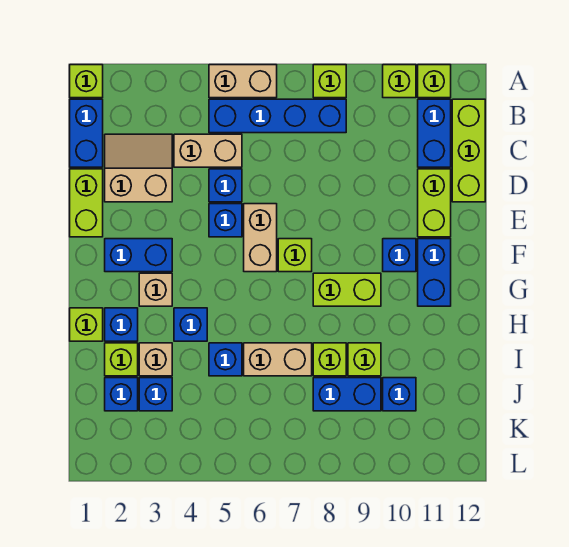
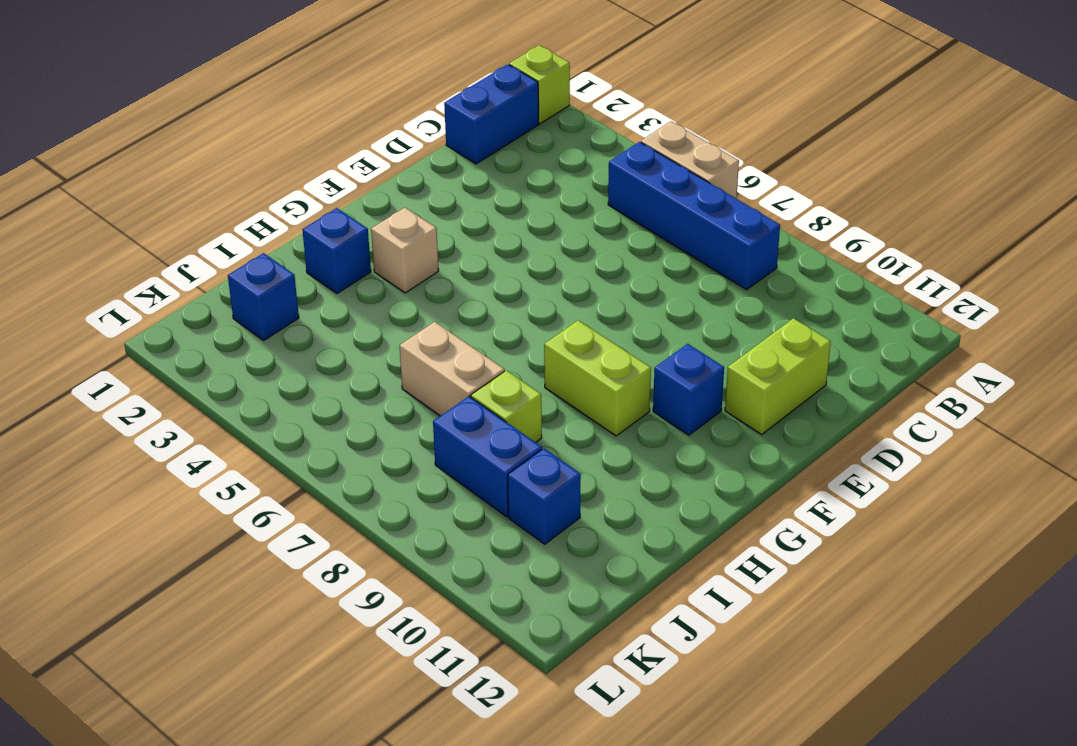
none -> lime 1x1 brick [313,65,346,98]
none -> lime 1x1 brick [383,65,416,98]
none -> lime 1x1 brick [418,65,451,98]
none -> blue 1x2 brick [418,99,451,167]

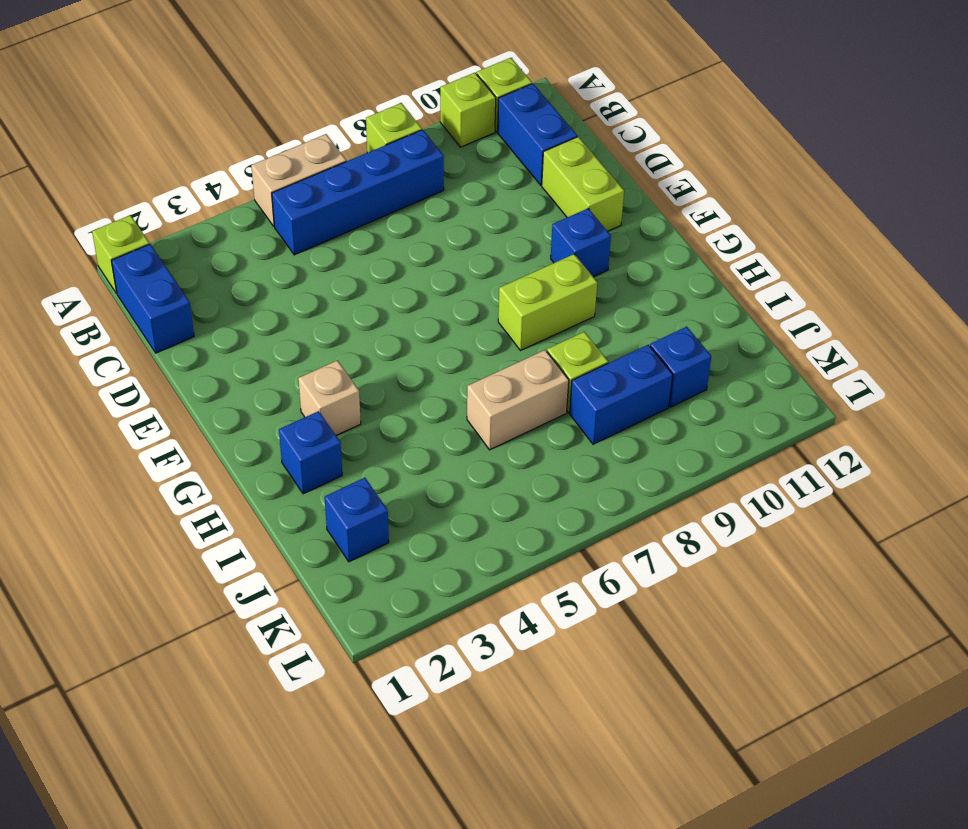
none -> lime 1x3 brick [452,99,485,202]
none -> tan 2x2 slope [105,134,172,202]
none -> tan 1x2 brick [174,134,242,167]
none -> lime 1x2 brick [70,169,103,237]

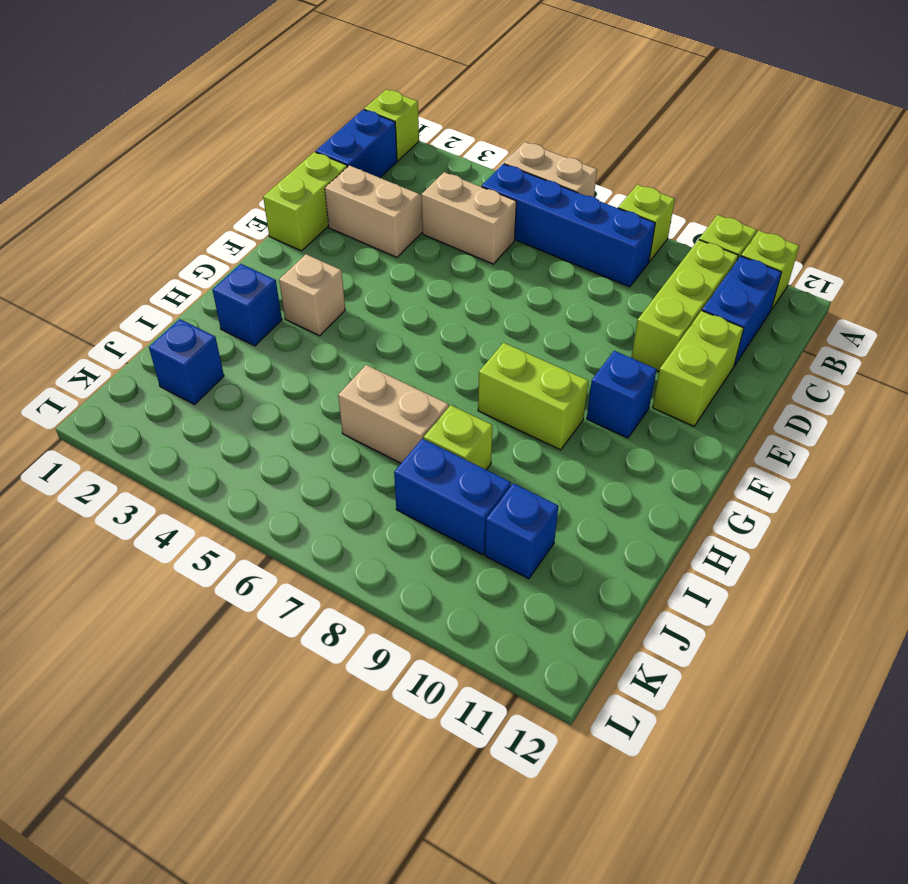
lime 1x3 brick [631,240,738,371] -> lime 1x3 brick moved to [452,99,485,202]
none -> blue 1x1 brick [209,169,242,202]
none -> blue 1x1 brick [209,204,242,237]
none -> tan 1x2 brick [244,204,277,272]
none -> blue 1x2 brick [105,239,172,272]

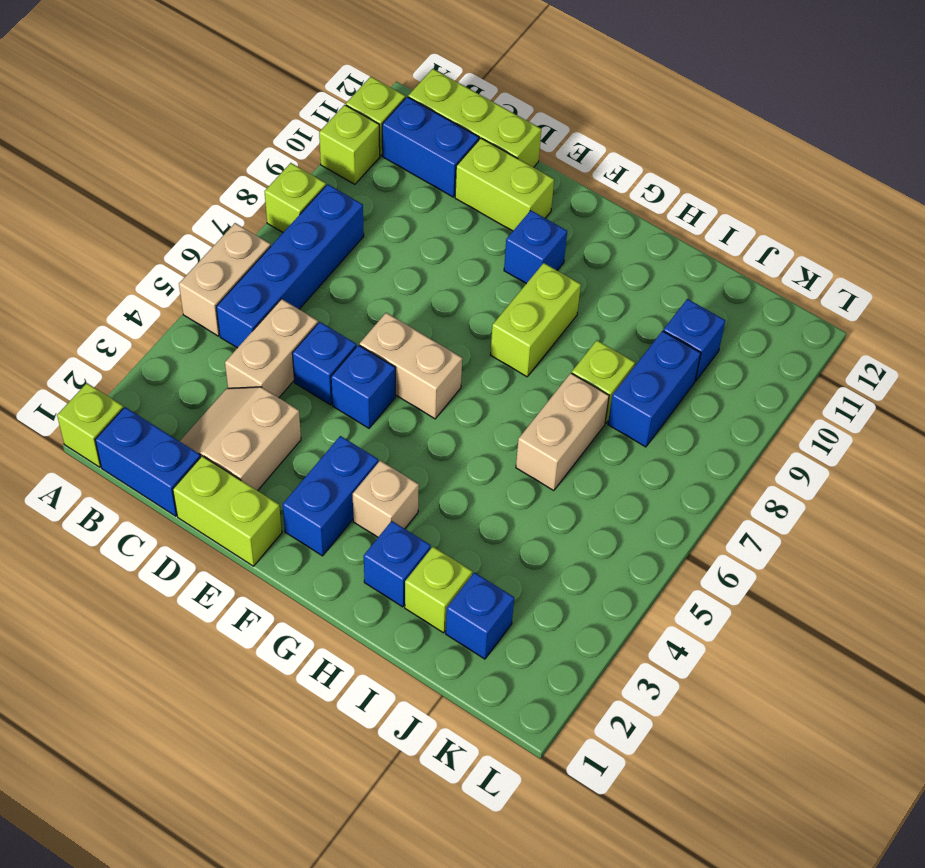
none -> lime 1x1 brick [278,239,312,272]
none -> blue 1x2 brick [418,239,451,306]
none -> lime 1x1 brick [70,308,103,341]
none -> blue 1x1 brick [174,308,207,341]

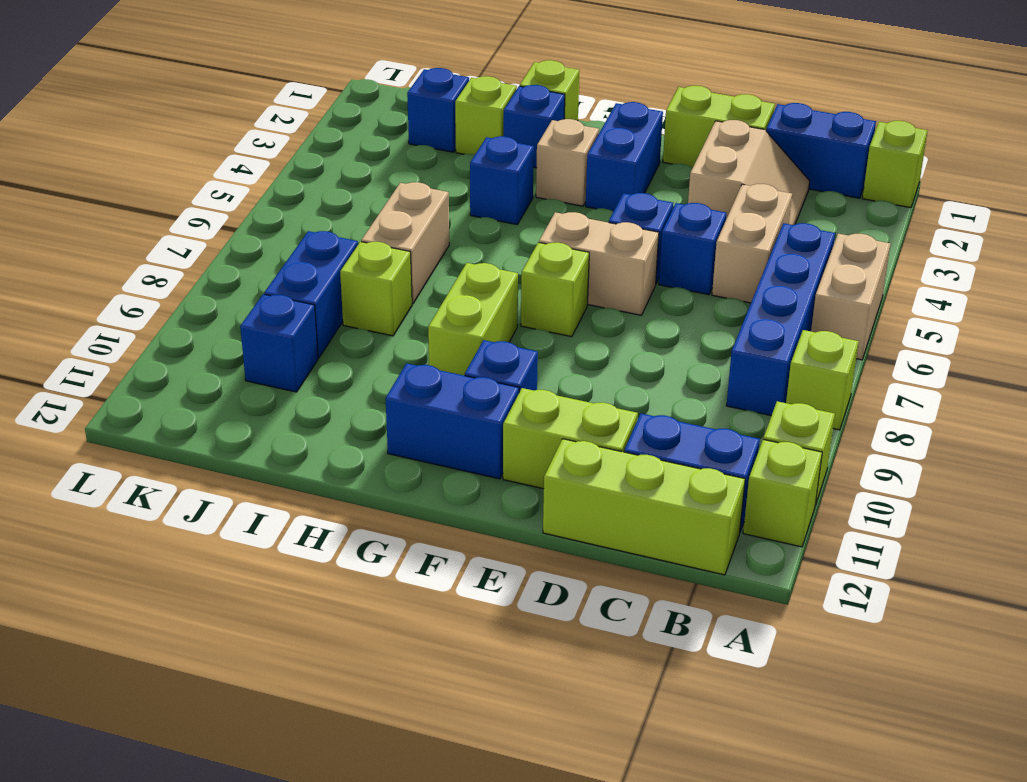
none -> tan 1x1 brick [139,343,172,376]
none -> blue 1x1 brick [209,343,242,376]
none -> lime 1x1 brick [348,343,381,376]
none -> blue 1x1 brick [139,378,172,411]

